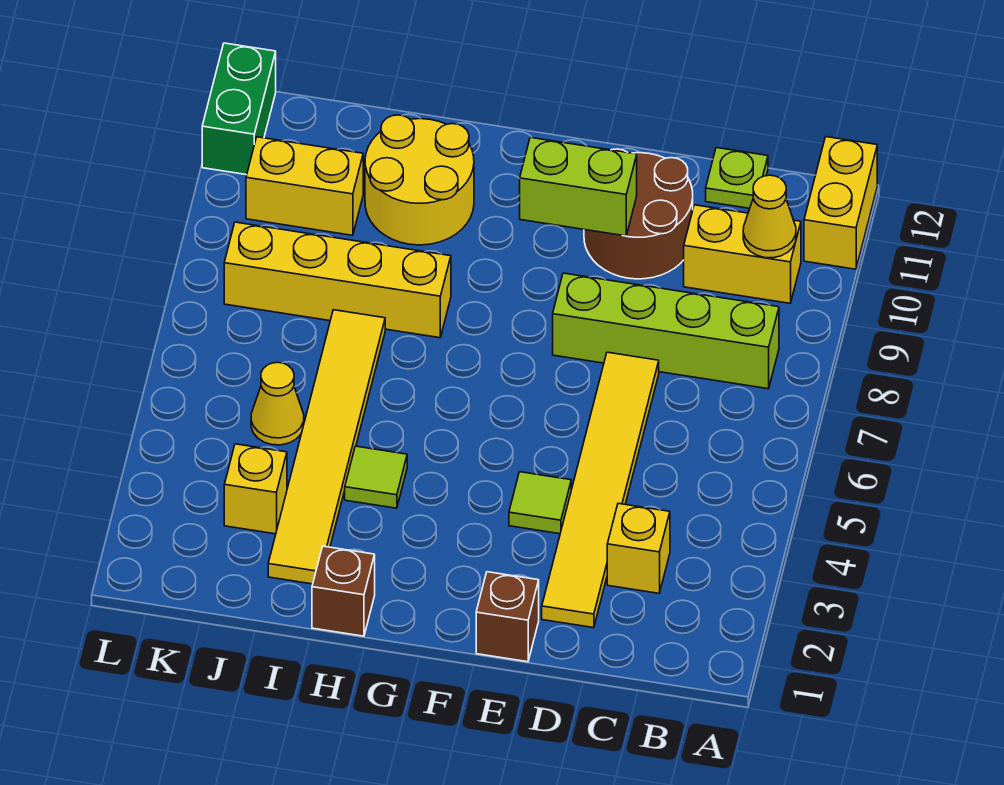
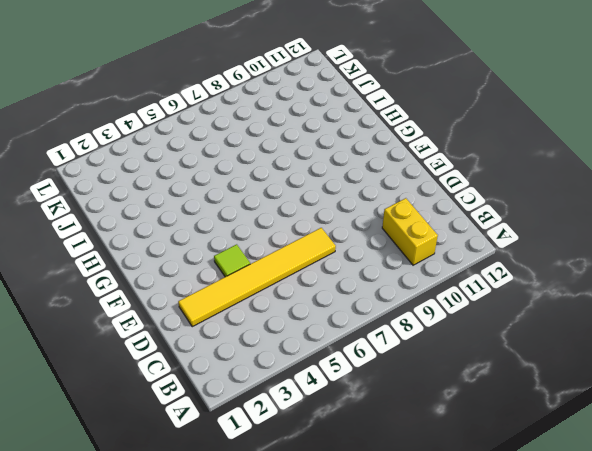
none -> yellow 1x2 brick [804,137,877,269]
none -> lime 1x4 brick [553,273,779,389]
none -> yellow 1x1 brick [607,503,670,593]

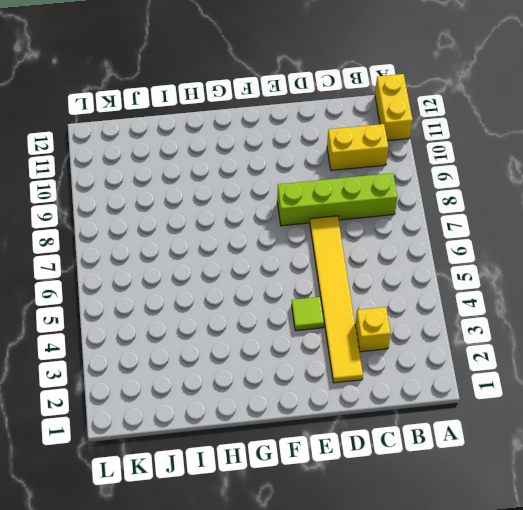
none -> lime 1x1 plate [706,148,768,208]
none -> brown 2x2 round brick [584,149,693,279]
none -> brown 1x1 brick [476,572,539,662]

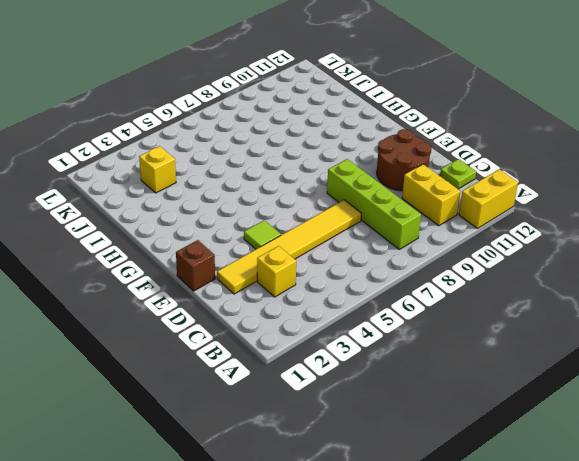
none -> brown 1x1 brick [312,546,375,636]
none -> lime 1x1 tile [345,446,407,508]
none -> yellow 1x4 brick [224,222,451,338]

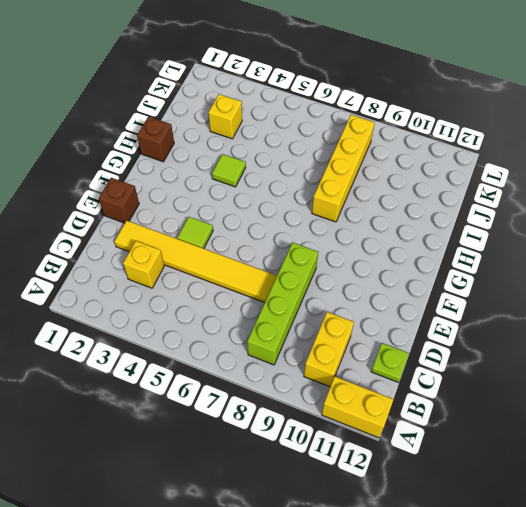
none -> brown 2x2 round brick [584,149,693,279]
none -> yellow 2x2 round brick [365,115,474,245]
none -> yellow 1x6 tile [268,310,385,584]

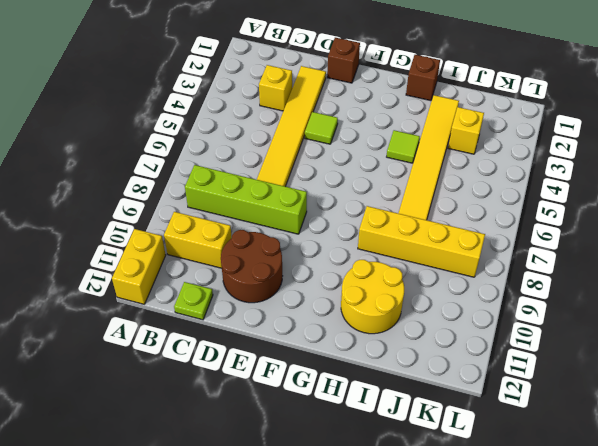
none -> yellow 1x1 cone [251,362,304,445]
none -> yellow 1x2 brick [246,137,363,235]
none -> green 1x2 brick [202,43,276,175]

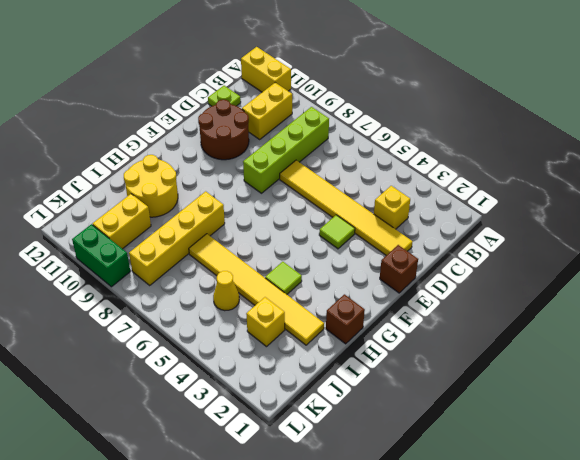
green 1x2 brick [72,224,130,287] -> green 1x2 brick moved to [202,43,276,175]
none -> yellow 1x1 cone [743,175,796,258]
none -> lime 1x2 brick [520,137,637,236]

